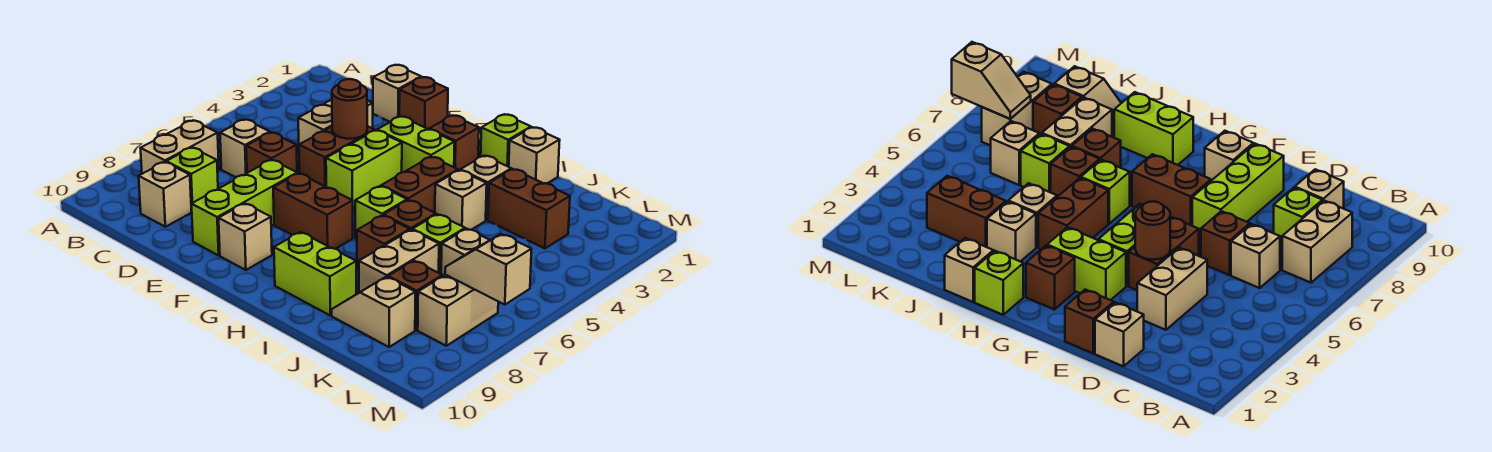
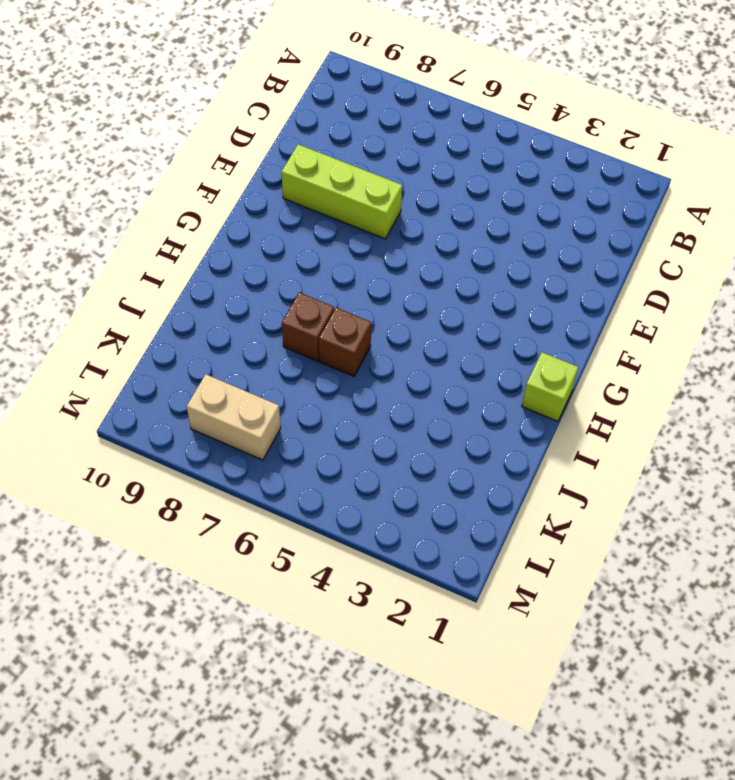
none -> tan 1x2 brick [141,121,219,174]
none -> tan 1x1 brick [220,120,270,177]
none -> lime 1x1 brick [166,148,218,211]
none -> tan 1x1 brick [139,162,192,227]

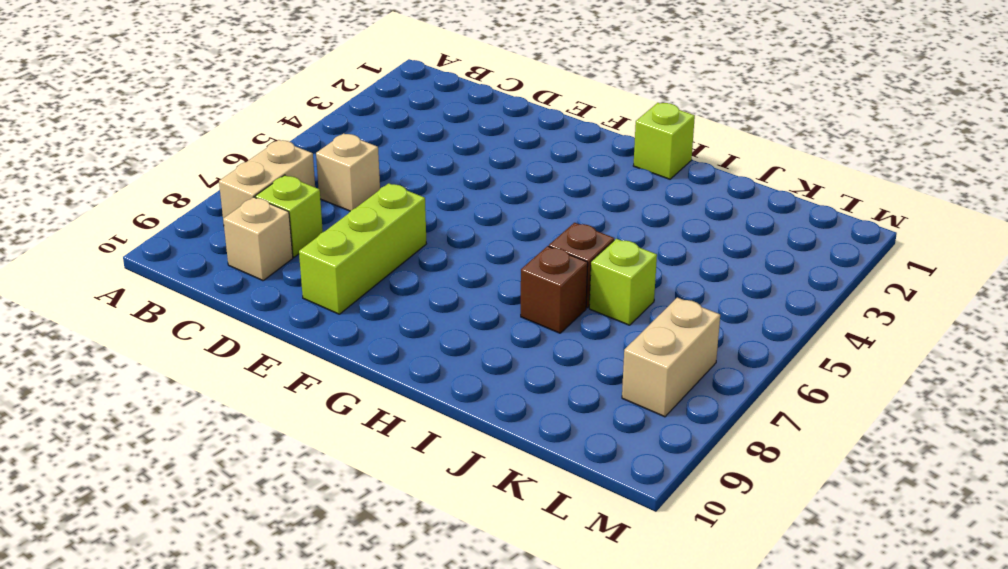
none -> tan 1x1 brick [373,65,421,122]
none -> tan 1x2 brick [298,100,373,145]
none -> brown 1x1 brick [246,132,297,173]
none -> brown 1x1 brick [399,77,448,129]

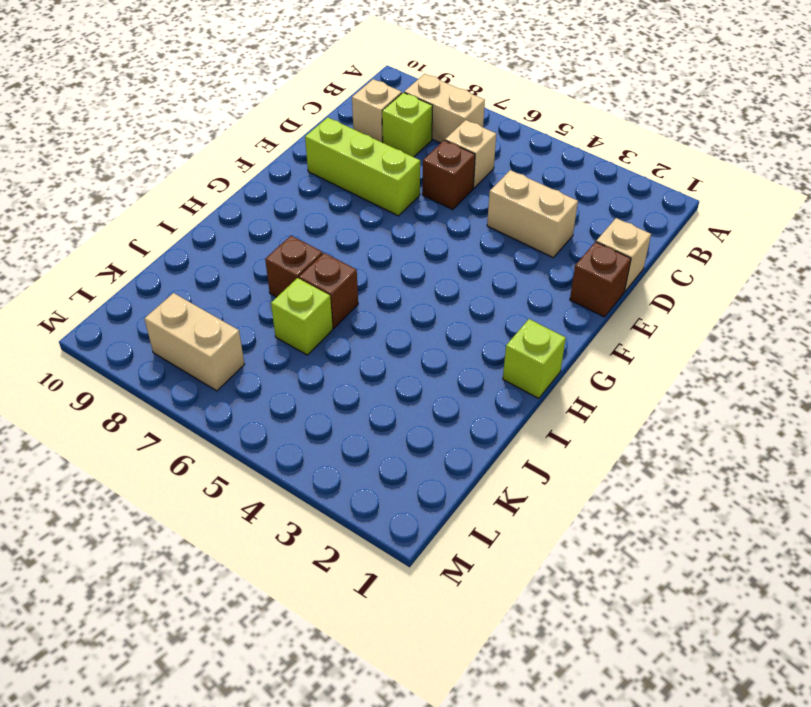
none -> brown 1x2 brick [299,126,375,187]
none -> lime 1x2 brick [377,117,455,172]
none -> lime 1x2 brick [326,131,402,208]
none -> brown 1x2 brick [273,173,353,249]

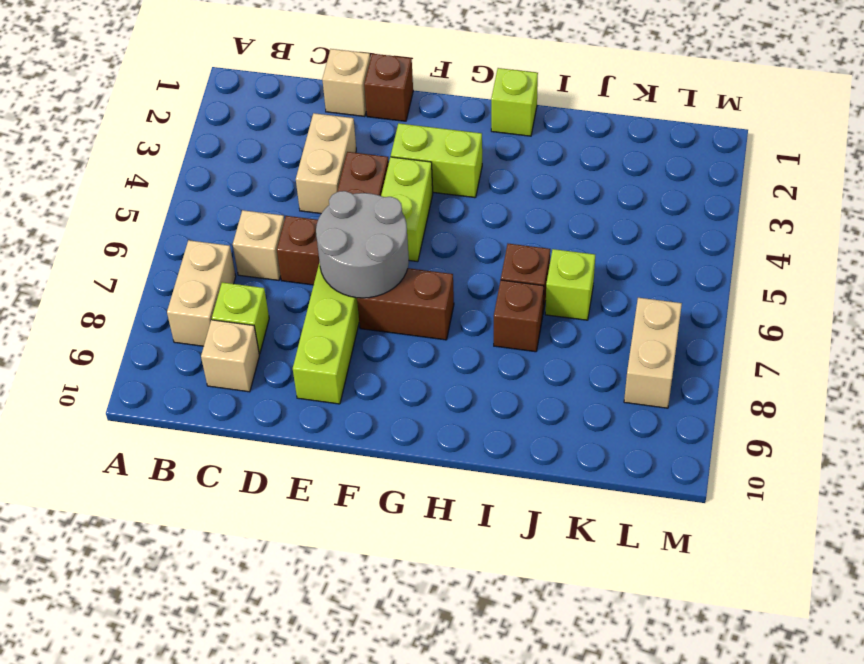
grey 2x2 round brick [316,191,409,298] -> none
none -> tan 1x1 brick [219,203,272,270]
none -> brown 1x1 brick [429,116,479,170]
none -> brown 1x2 brick [381,157,458,213]
none -> lime 1x1 brick [355,186,407,239]

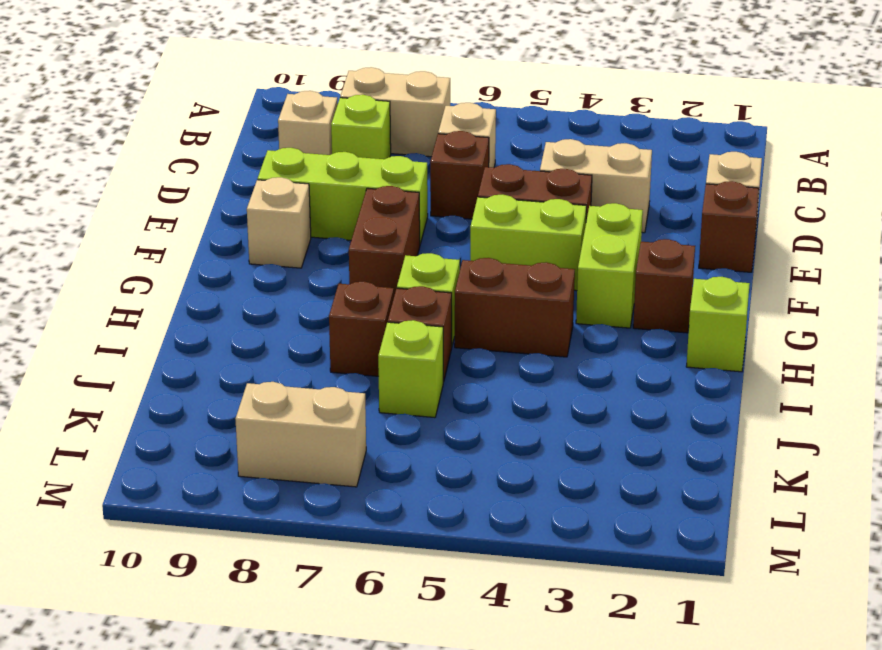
none -> lime 1x2 brick [274,232,356,315]
none -> tan 1x1 brick [509,127,560,184]
none -> tan 1x1 brick [460,156,511,220]
none -> tan 1x1 brick [435,170,487,230]

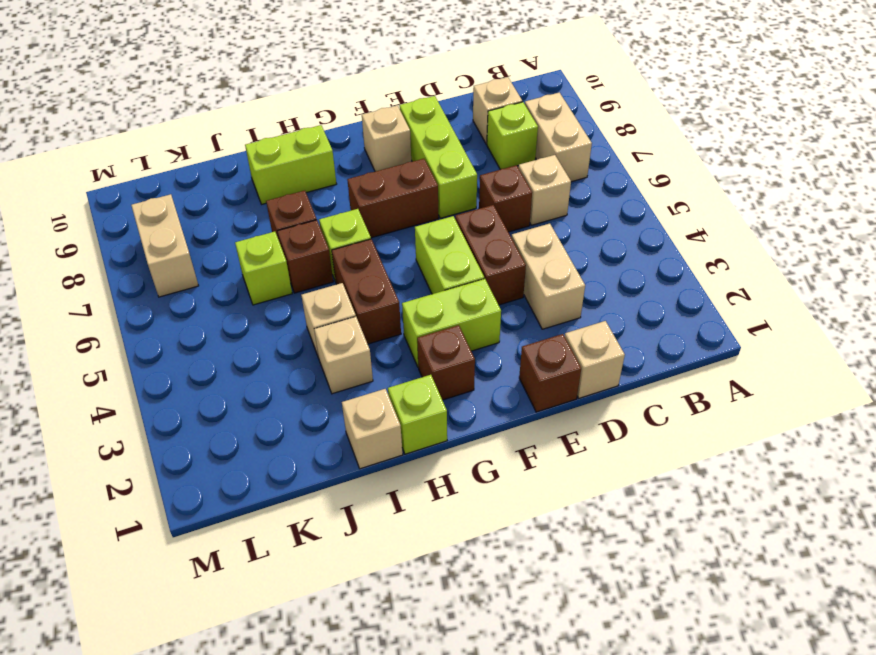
none -> brown 1x2 brick [488,169,570,248]
none -> tan 1x2 brick [359,230,439,293]
none -> tan 1x2 slope [332,277,415,347]
none -> tan 1x1 brick [441,229,489,276]

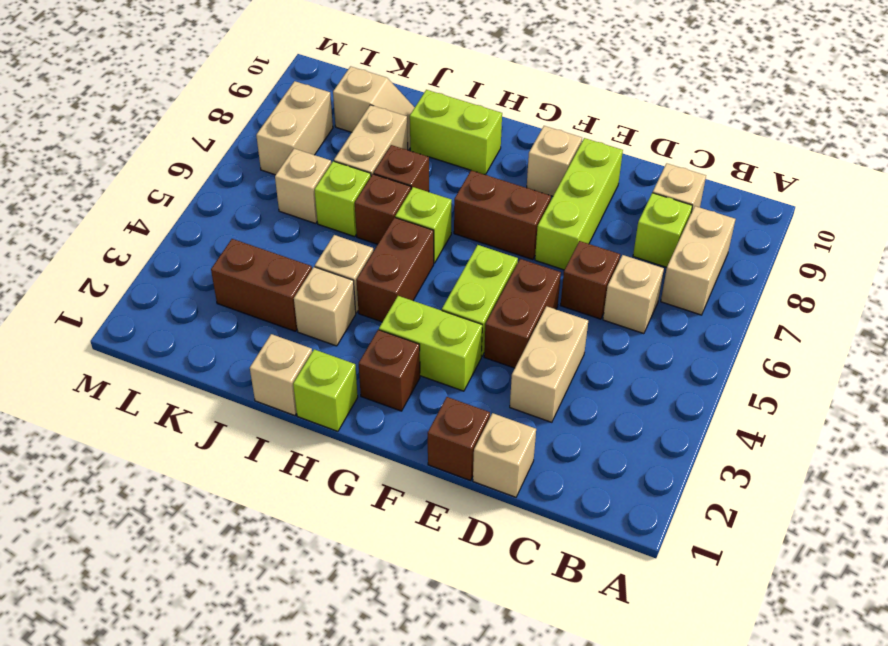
none -> brown 1x1 brick [388,261,442,330]
none -> brown 1x1 round brick [332,79,367,139]
none -> tan 1x2 slope [445,234,531,305]

